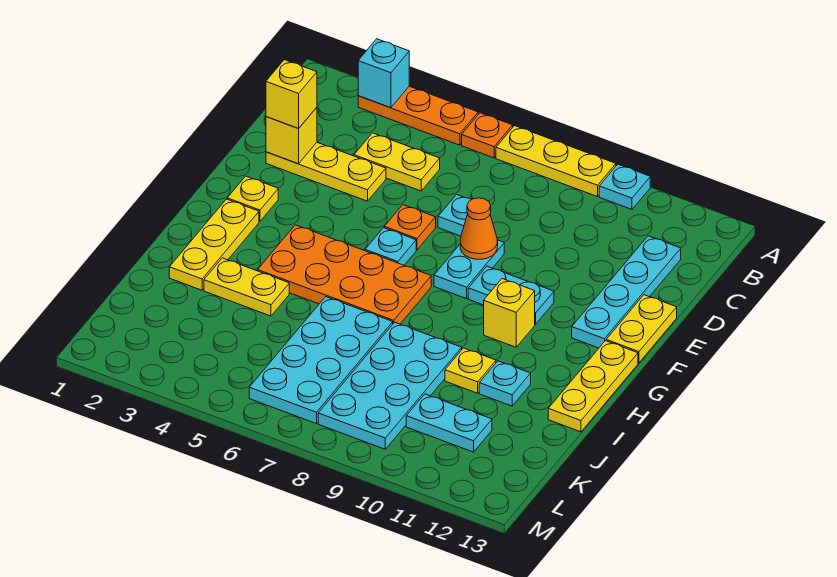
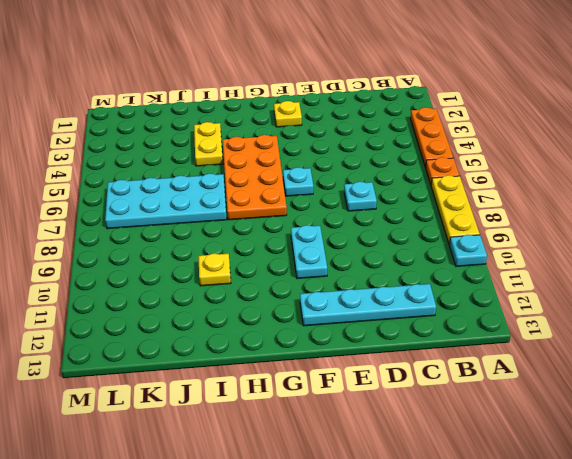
none -> yellow 1x2 plate [354,133,440,191]
none -> yellow 1x3 plate [266,143,386,201]
none -> orange 1x1 plate [384,205,436,250]

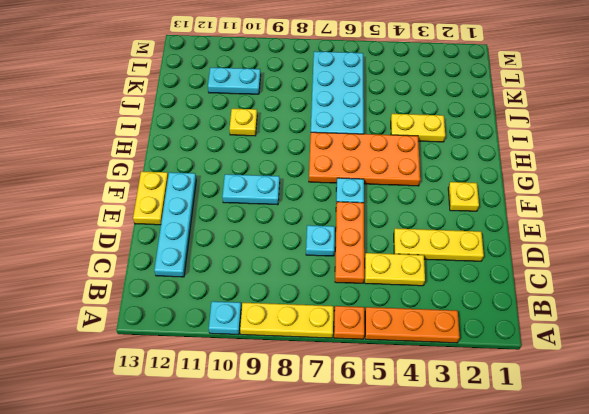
orange 1x3 plate [335,202,364,283] -> orange 1x1 plate [384,205,436,250]
none -> cyan 1x2 plate [434,240,504,299]
none -> yellow 1x3 plate [169,199,259,290]
none -> yellow 1x1 brick [484,279,535,347]

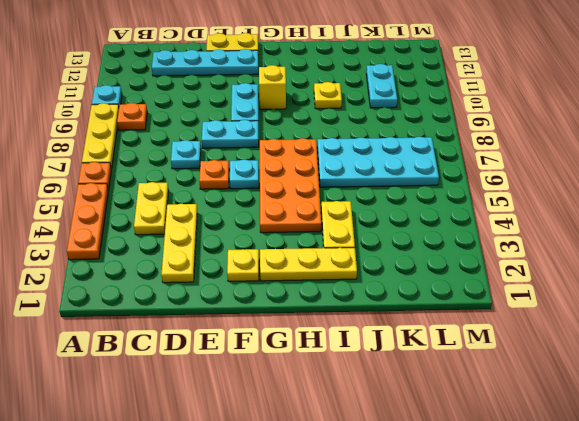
orange 1x1 plate [117,103,147,130] -> none
none -> yellow 1x3 plate [548,341,638,432]
none -> cyan 2x4 plate [318,322,462,449]
none -> cyan 1x1 plate [479,361,531,406]

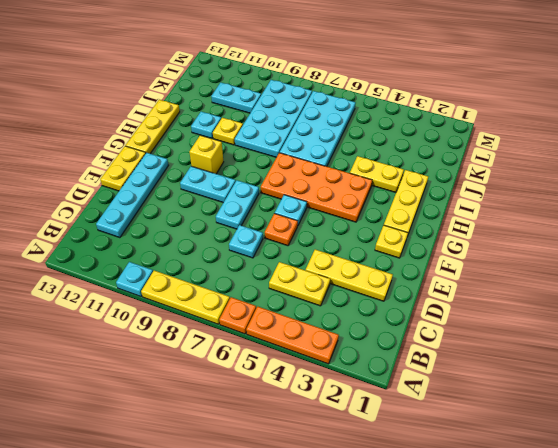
none -> cyan 1x1 brick [358,39,409,108]
none -> yellow 1x1 brick [266,107,317,164]
none -> orange 1x1 cone [460,198,498,259]

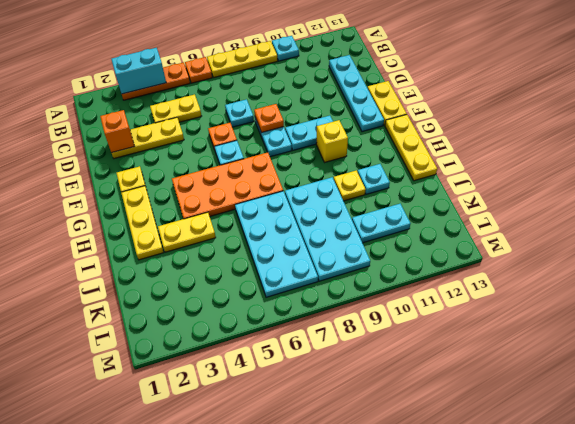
cyan 1x2 brick [111,48,166,94] -> cyan 1x1 brick [358,39,409,108]
orange 1x1 brick [100,110,135,153] -> yellow 1x1 brick [266,107,317,164]
orange 1x1 plate [254,104,284,132] -> orange 1x1 cone [460,198,498,259]
none -> yellow 1x1 brick [266,60,317,129]

